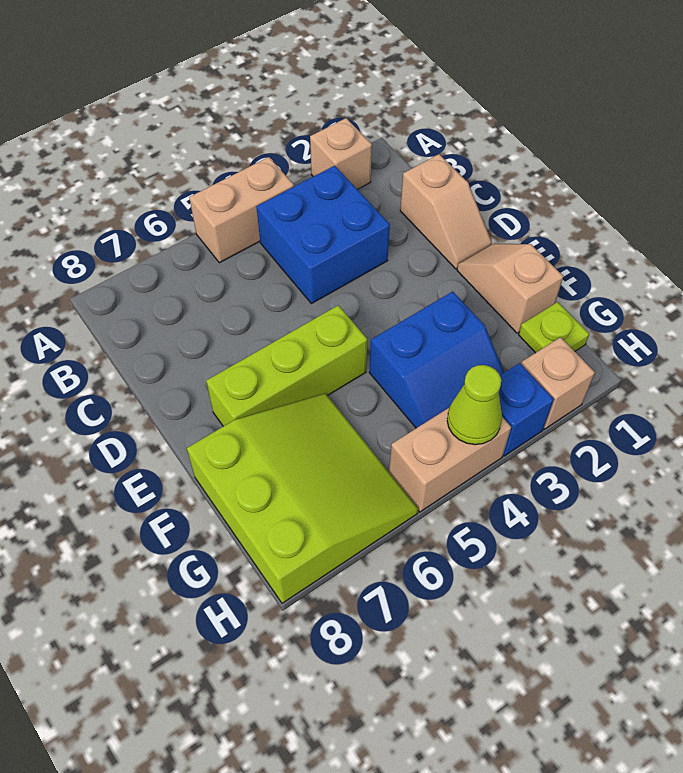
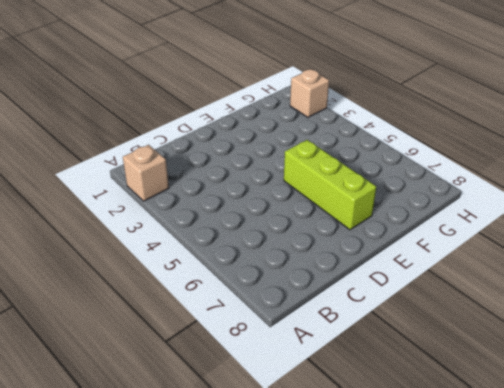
none -> tan 1x2 brick [189,157,294,263]
none -> blue 2x2 brick [256,166,390,304]
none -> tan 1x2 slope [400,154,492,269]

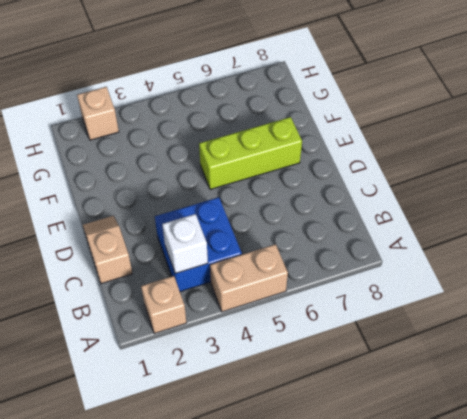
white 1x1 brick [162,214,208,273] -> none
none -> tan 1x2 slope [457,244,563,333]
none -> blue 2x2 slope [369,291,504,428]
none -> lime 3x3 slope [187,393,418,603]

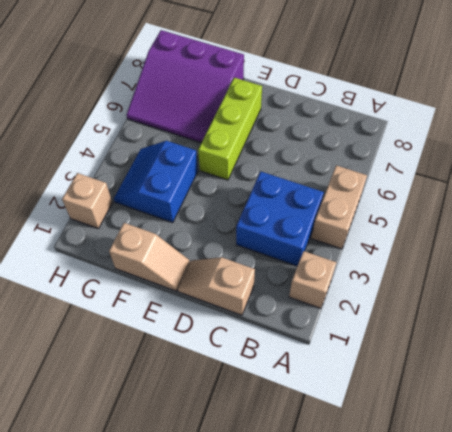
purple 3x3 slope [127,30,244,143] -> lime 3x3 slope [187,393,418,603]
none -> lime 1x1 plate [519,302,589,353]
none -> blue 1x1 brick [499,363,554,456]
none -> tan 1x2 brick [389,408,511,512]

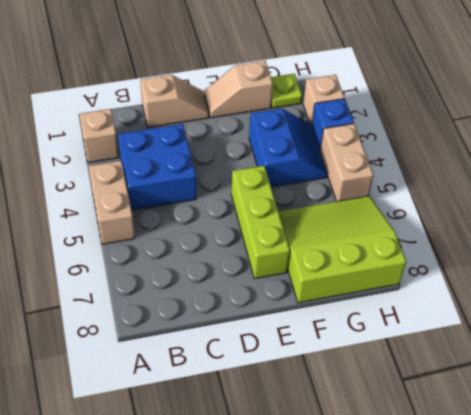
none -> lime 1x1 cone [447,365,502,445]

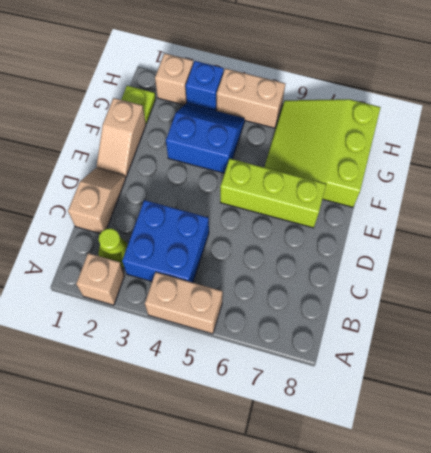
lime 1x1 cone [98,229,128,268] -> lime 1x1 cone moved to [447,365,502,445]

